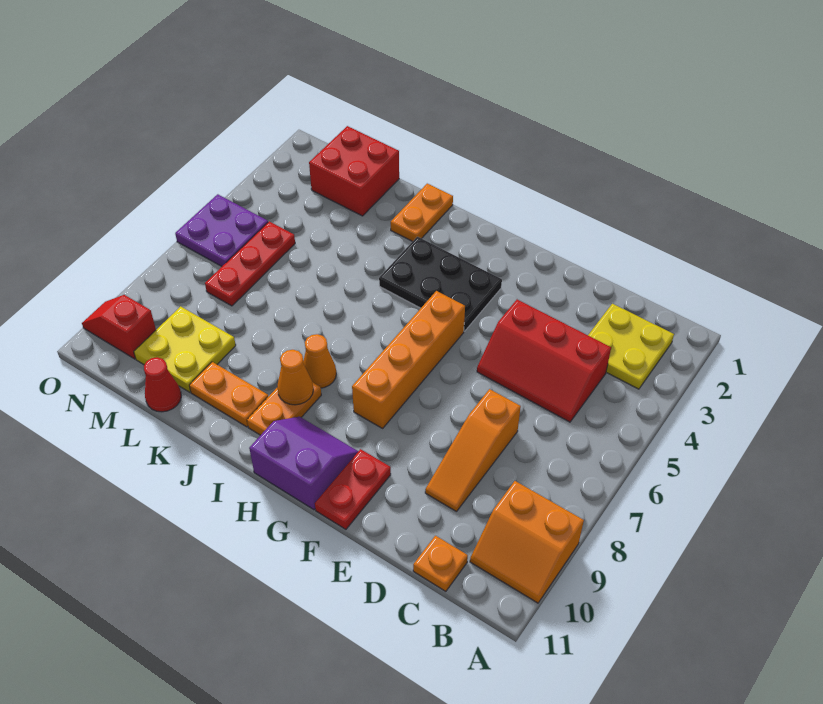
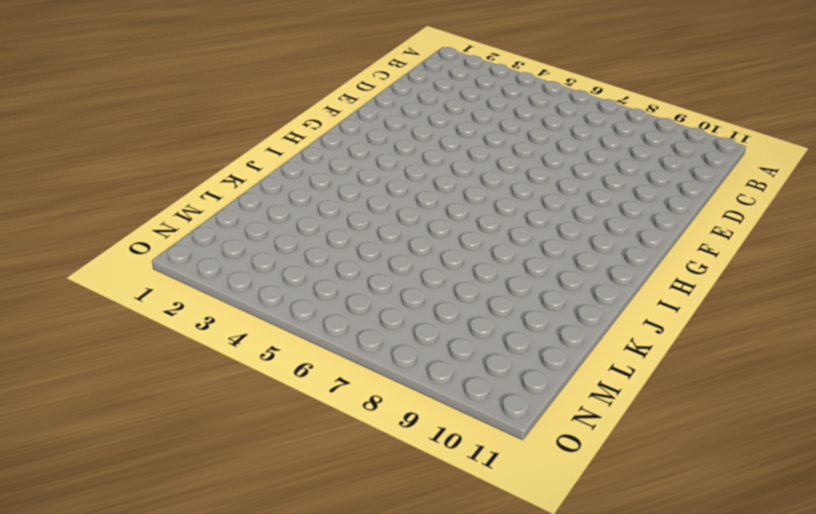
none -> orange 2x2 slope [470,481,584,603]
none -> yellow 2x2 plate [588,304,674,389]
none -> red 2x3 slope [477,300,611,422]

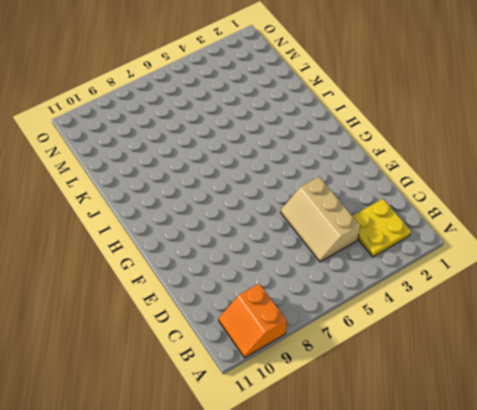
tan 2x3 slope [281,177,360,262] -> red 2x3 slope [477,300,611,422]
none -> orange 1x1 plate [413,536,468,591]
none -> orange 1x3 slope [425,389,521,512]
none -> red 1x2 plate [315,449,391,529]

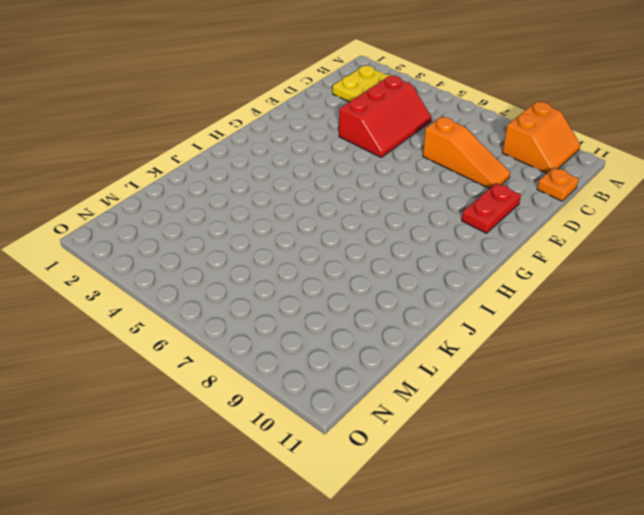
red 1x2 plate [462,183,521,233] -> red 1x2 plate turned to [315,449,391,529]
none -> black 2x3 plate [379,237,502,331]
none -> orange 1x4 brick [352,291,465,428]
none -> purple 2x2 slope [249,417,358,510]

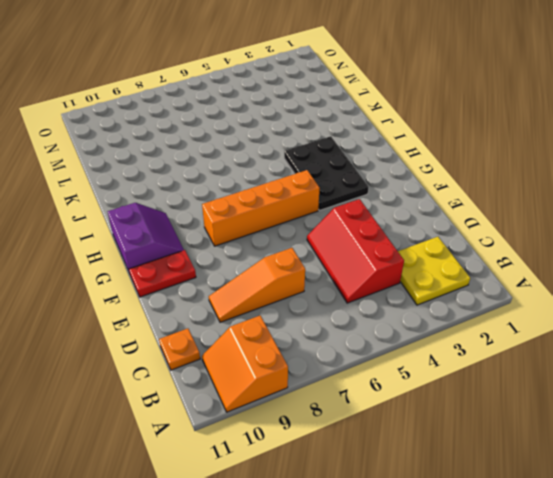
none -> orange 1x1 cone [303,334,336,388]
none -> orange 1x2 plate [247,383,321,435]
none -> orange 1x2 plate [391,184,453,242]

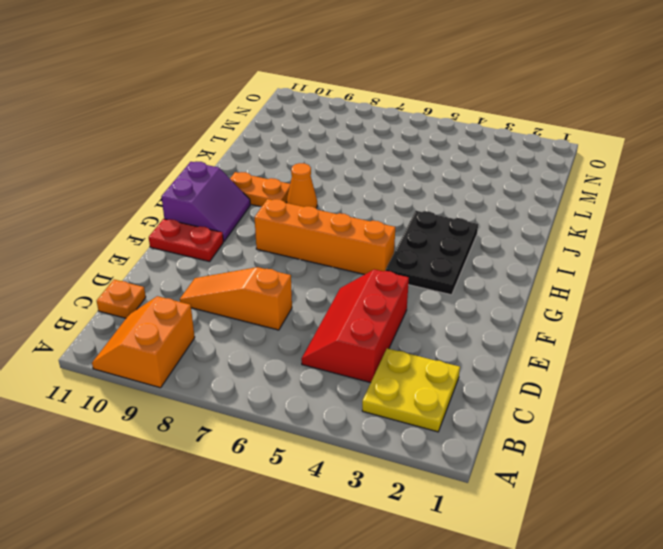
none -> orange 1x2 plate [391,184,453,242]
none -> orange 1x2 plate [189,362,268,427]
none -> red 2x2 brick [309,126,399,216]

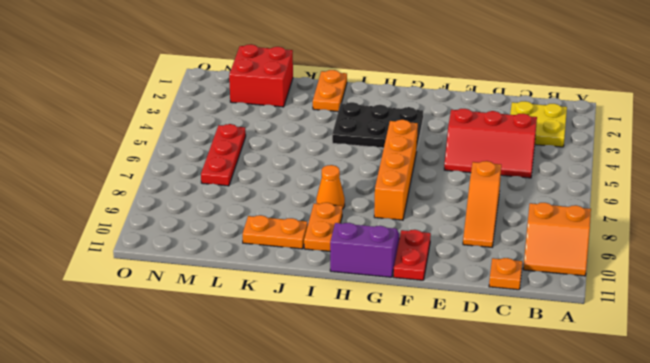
none -> yellow 2x2 plate [134,306,236,392]
none -> red 1x1 cone [144,357,181,412]
none -> purple 2x2 plate [175,194,268,266]

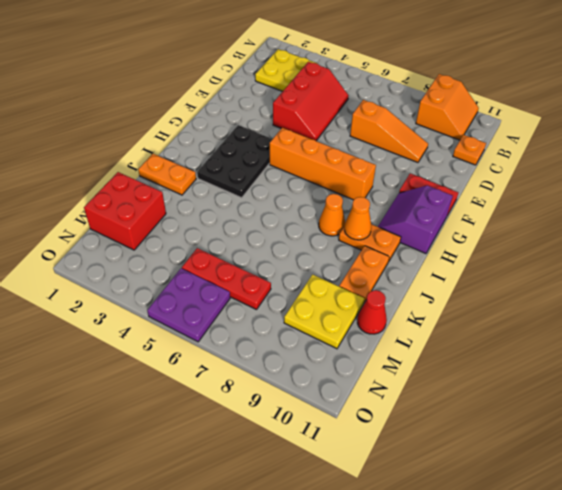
none -> red 1x2 slope [82,295,156,359]

